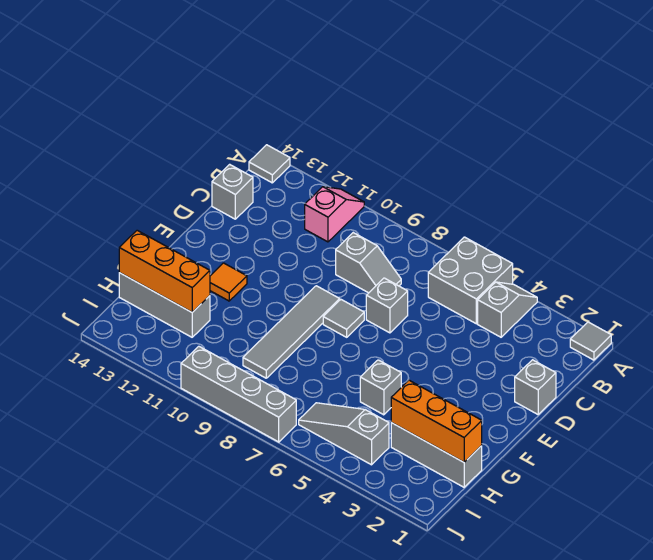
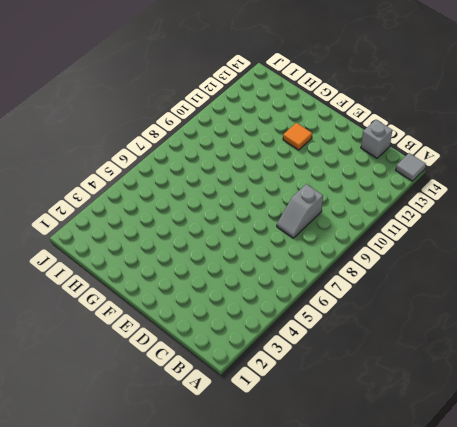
none -> grey 1x1 tile [570,322,611,360]
none -> grey 1x2 slope [478,282,537,337]
none -> grey 2x2 brick [428,237,513,324]

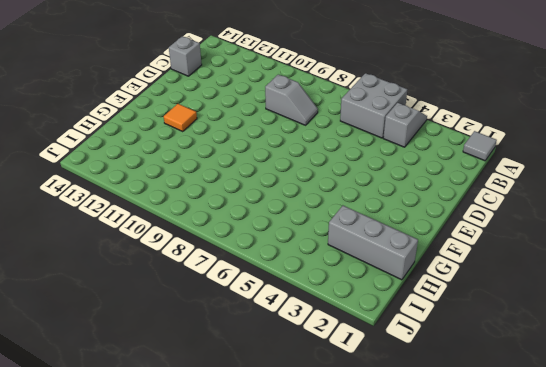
none -> pink 1x2 slope [305,187,364,242]
none -> grey 1x1 tile [249,145,290,183]
none -> grey 1x1 brick [515,360,556,414]

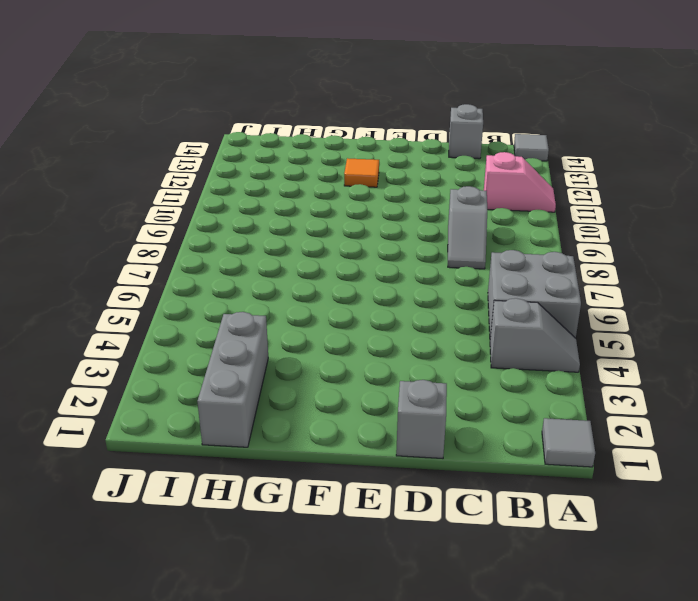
none -> grey 1x1 brick [366,278,408,333]
none -> grey 1x1 tile [323,300,364,337]
none -> grey 1x4 tile [243,286,340,378]

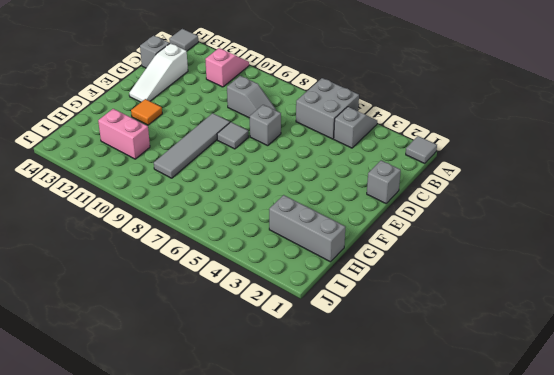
white 1x3 slope [129,43,188,102] -> none
pink 1x2 brick [98,109,150,159] -> grey 1x3 brick [119,273,210,337]
none -> grey 1x1 brick [360,360,401,415]
none -> grey 1x3 slope [299,403,389,465]
none -> grey 1x4 brick [181,346,296,442]

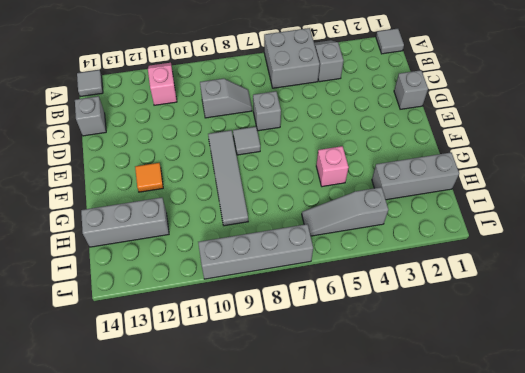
pink 1x1 brick [316,146,349,187] -> grey 1x1 brick [360,360,401,415]
none -> orange 1x3 brick [391,380,482,462]
none -> orange 1x3 brick [119,230,210,312]

